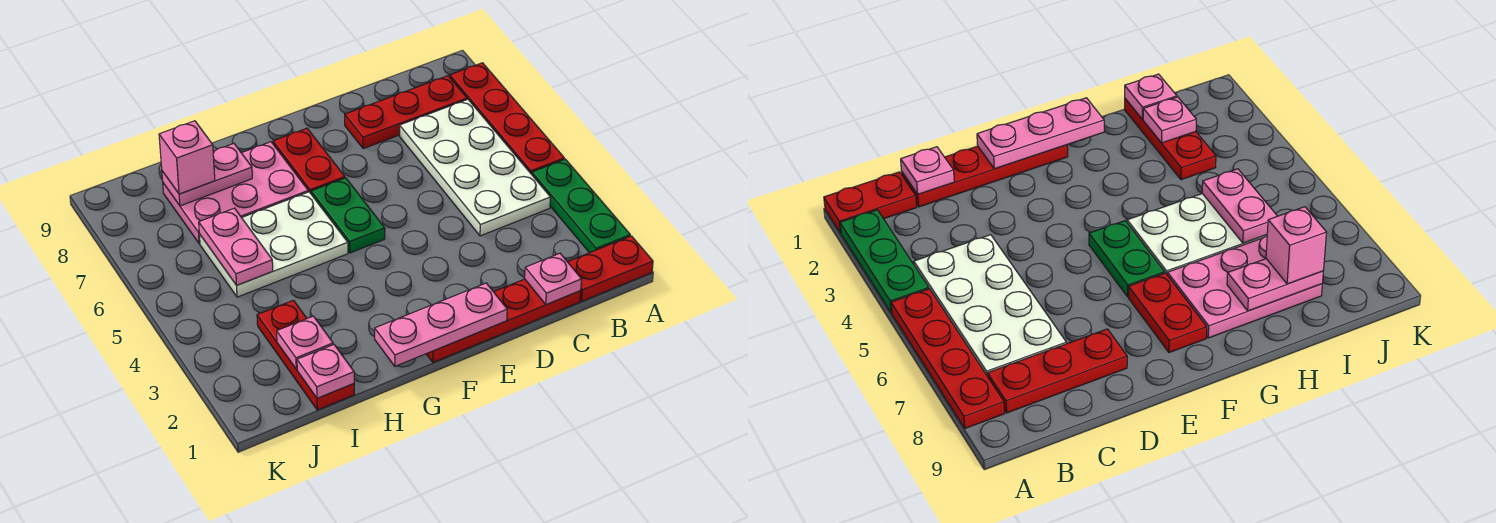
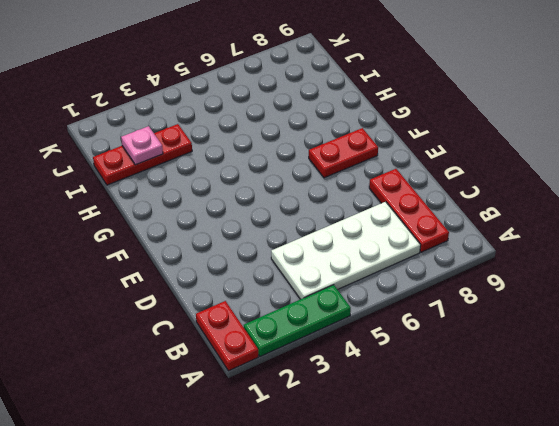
none -> red 1x4 plate [450,63,564,174]
none -> red 1x4 plate [427,279,581,362]
none -> green 1x2 plate [311,178,385,253]

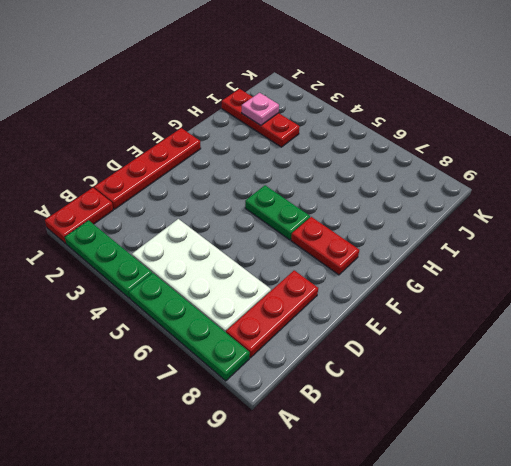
green 1x4 plate [129,273,250,381] -> red 1x4 plate [450,63,564,174]
none -> white 2x3 plate [199,192,348,297]
none -> pink 2x3 plate [163,142,308,244]
none -> pink 1x1 plate [525,253,582,305]

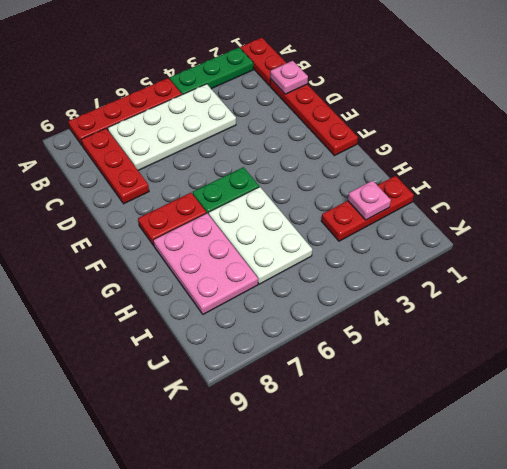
none -> pink 1x3 plate [375,283,507,366]
none -> pink 1x2 plate [162,144,252,206]
none -> pink 1x1 plate [297,344,354,398]

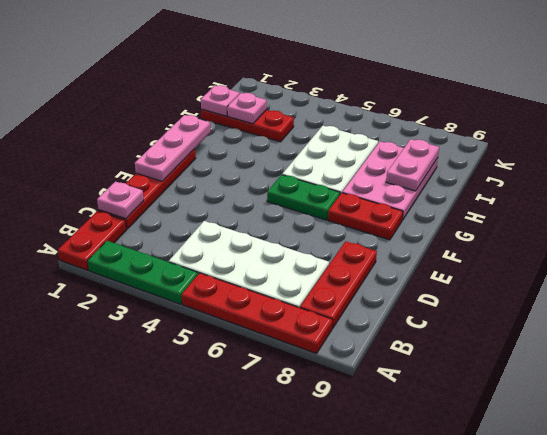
none -> pink 1x2 plate [199,208,273,285]
none -> pink 1x1 brick [159,121,215,194]

